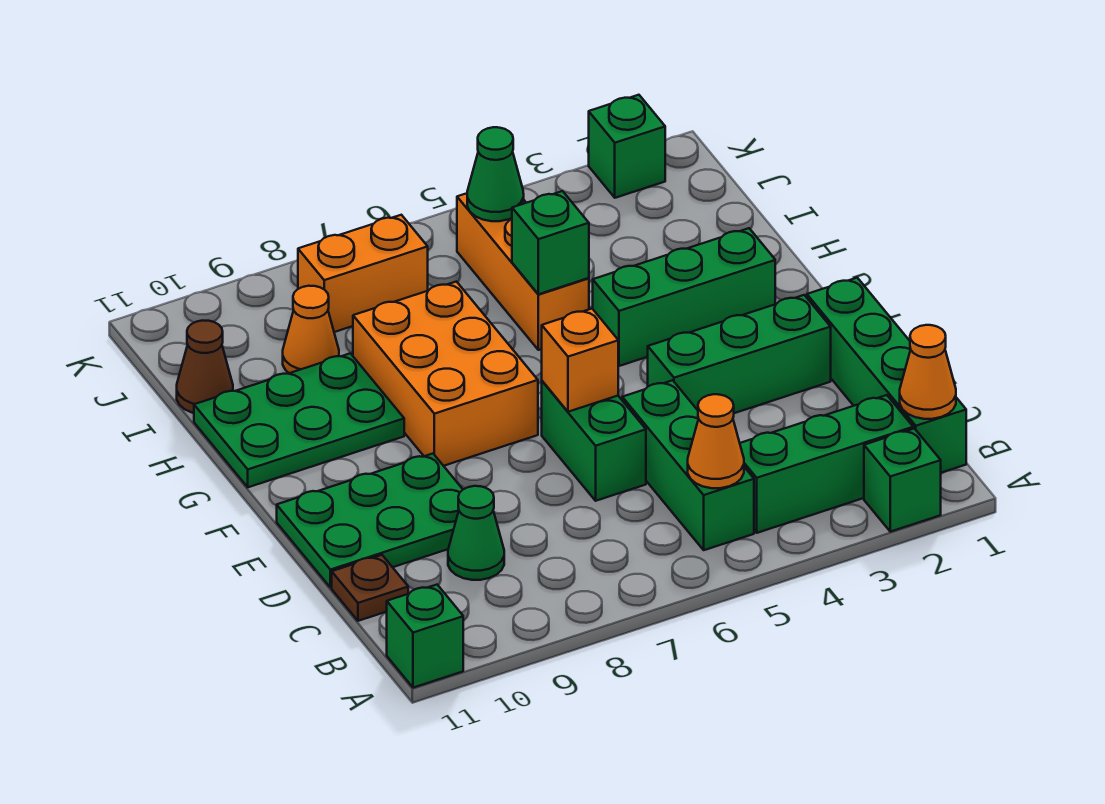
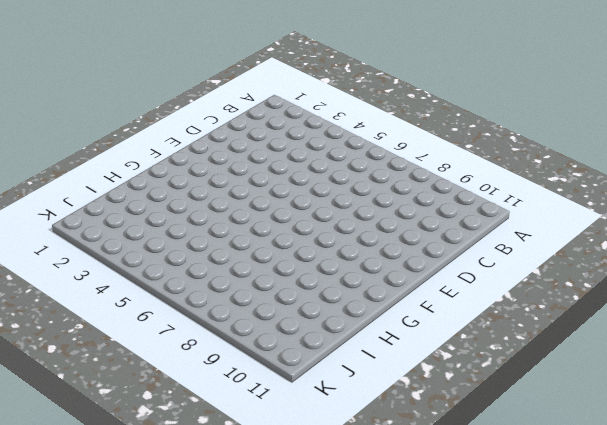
none -> green 1x1 brick [864,428,941,532]
none -> green 1x1 brick [387,585,463,688]
none -> green 1x4 brick [807,278,966,473]

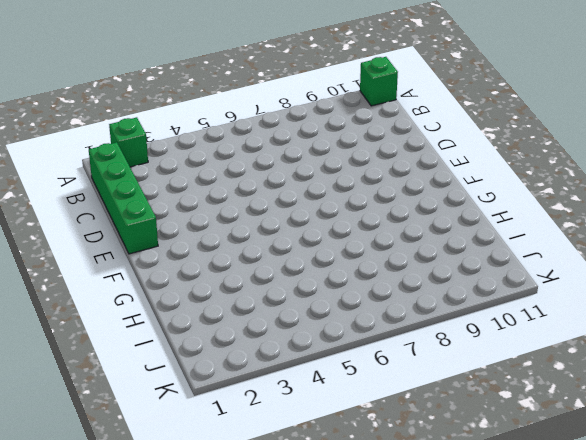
none -> green 1x3 brick [740,395,913,533]
none -> green 1x3 brick [622,380,754,550]
none -> green 1x1 cone [448,486,504,580]

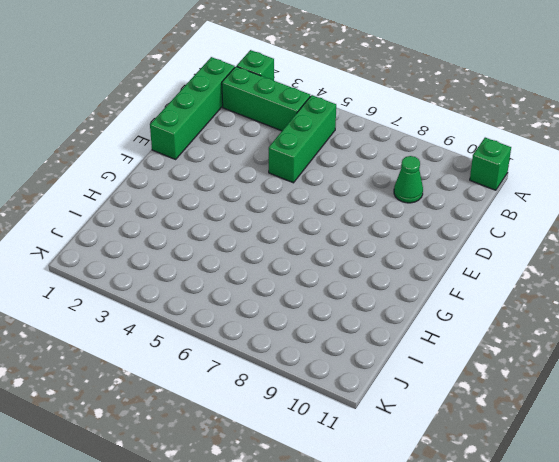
none -> brown 1x1 plate [332,555,408,621]
none -> green 1x2 brick [542,381,646,501]
none -> green 2x3 plate [277,454,463,588]

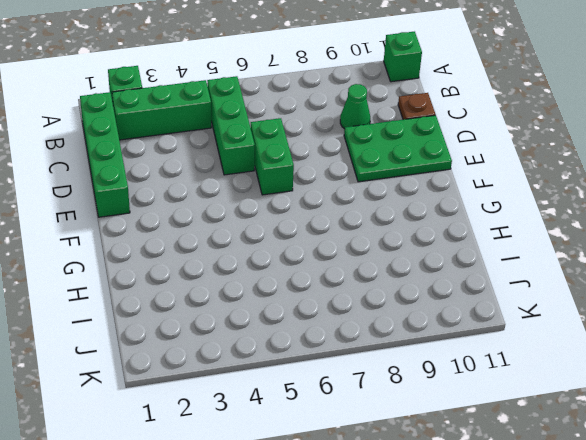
none -> green 1x3 brick [648,295,831,413]
none -> orange 2x3 brick [353,282,538,466]
none -> green 1x3 brick [593,228,775,366]

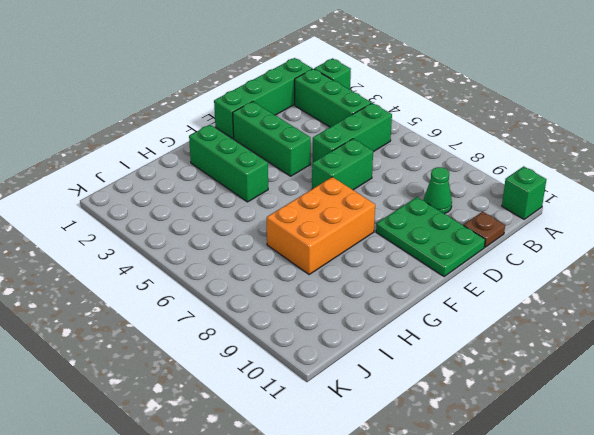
none -> green 2x3 plate [194,353,404,487]
none -> orange 1x3 brick [457,193,589,350]
none -> orange 1x1 cone [283,286,339,373]

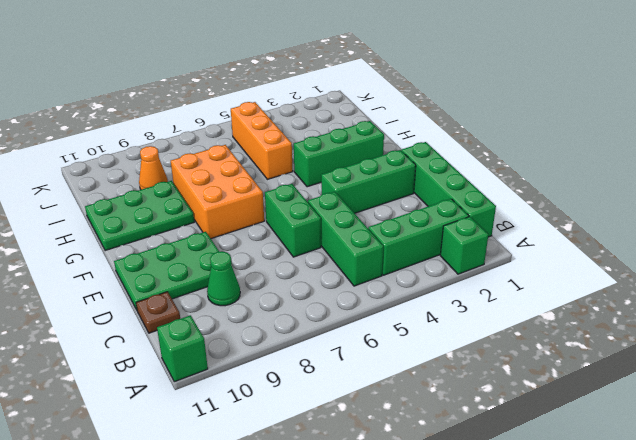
none -> brown 1x1 cone [177,320,233,413]
none -> orange 1x2 brick [298,215,428,332]
none -> green 1x1 brick [589,95,665,198]

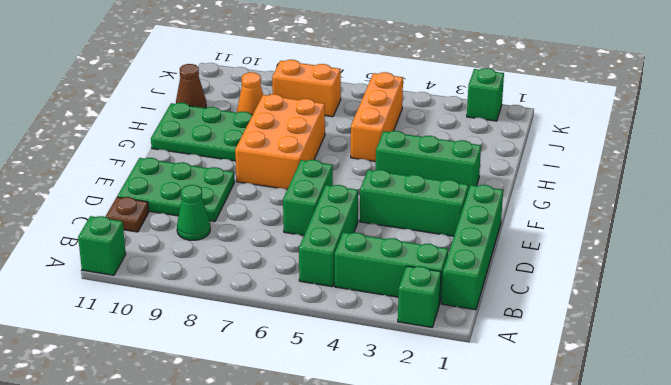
none -> orange 1x1 cone [900,325,956,419]
none -> orange 1x1 cone [688,394,744,488]
none -> orange 1x1 brick [542,309,618,412]

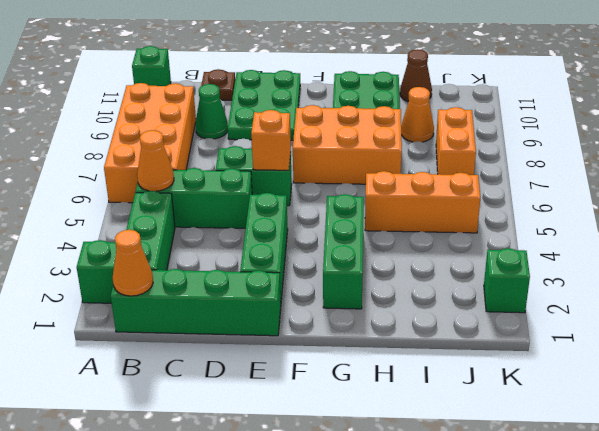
orange 2x4 brick [104,83,196,203] -> none
none -> green 1x1 brick [512,191,589,294]
none -> green 1x1 cone [467,127,524,221]

